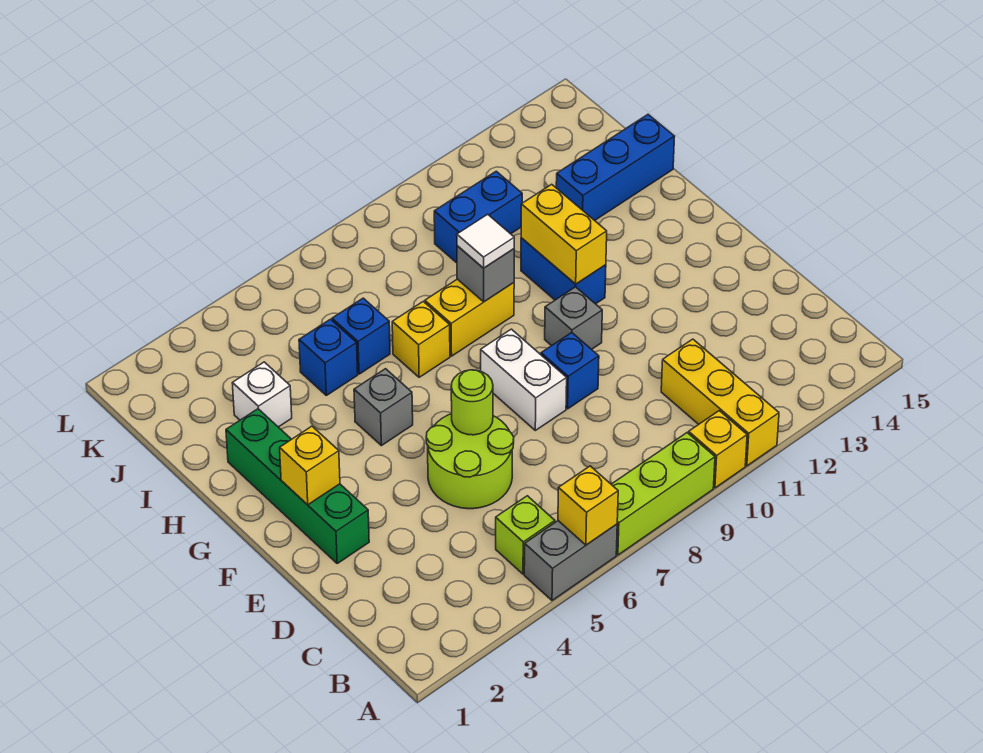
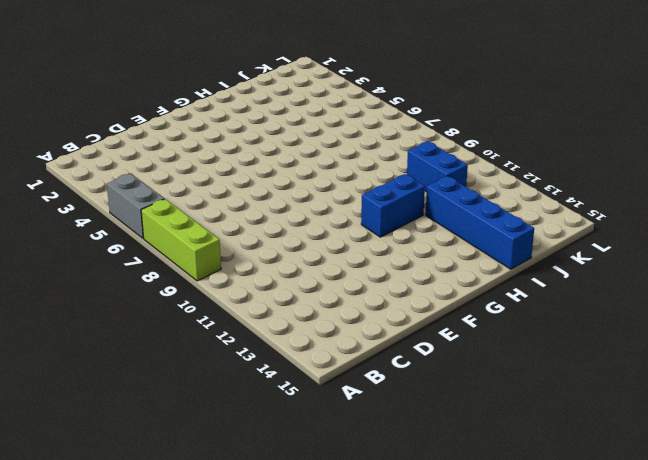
blue 1x4 brick [426,176,534,269] -> blue 1x3 brick [556,115,675,221]
none -> yellow 1x1 brick [689,411,747,488]
none -> yellow 1x3 brick [661,339,779,466]
none -> lime 1x1 brick [496,496,555,574]

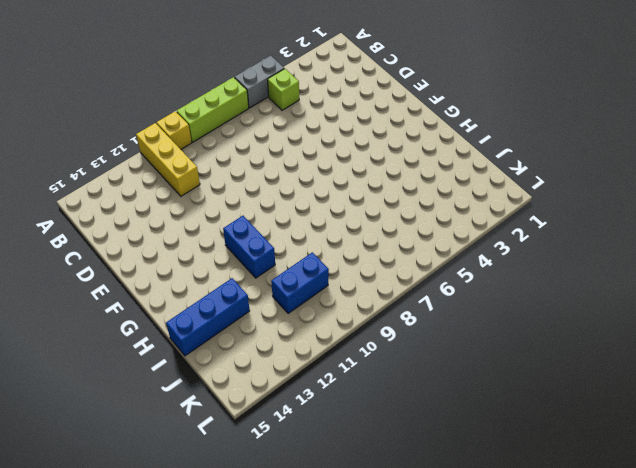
none -> lime 2x2 round brick [426,414,514,509]
none -> green 1x4 brick [226,409,369,563]
none -> white 1x2 brick [481,329,567,430]

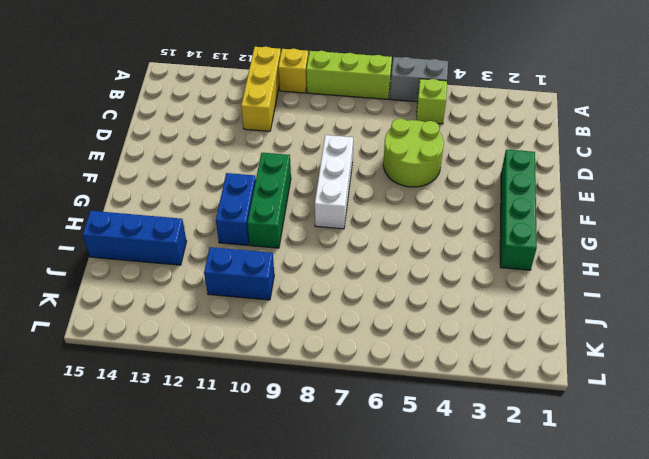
white 1x3 brick [315,135,353,229] -> white 1x2 brick [481,329,567,430]
green 1x3 brick [247,153,291,248] -> grey 1x1 brick [545,287,602,349]
none -> blue 1x1 brick [541,333,599,409]
none -> grey 1x1 brick [354,369,413,446]
none -> yellow 1x1 brick [392,301,450,377]

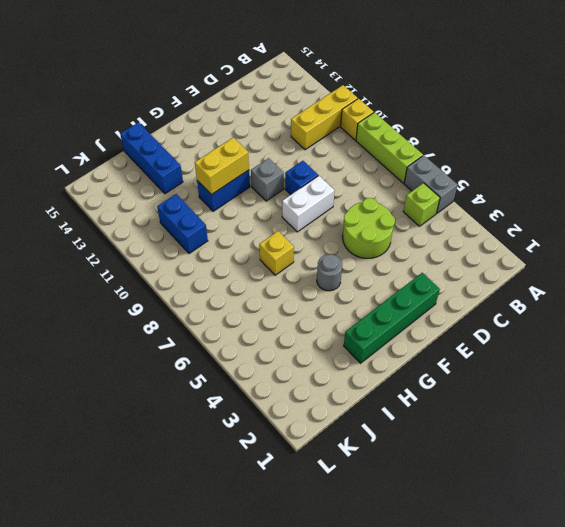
grey 1x1 round brick [317,254,342,291] -> grey 1x1 brick [354,369,413,446]
none -> yellow 1x2 brick [425,279,514,356]
none -> white 1x1 brick [232,362,292,427]
none -> blue 1x1 brick [299,319,358,395]

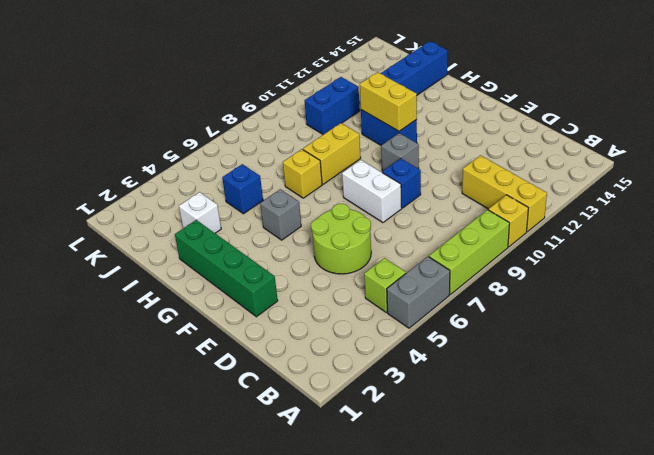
none -> blue 1x1 brick [332,298,390,374]
none -> yellow 1x1 brick [558,466,618,545]
none -> lime 1x1 round brick [451,370,493,435]

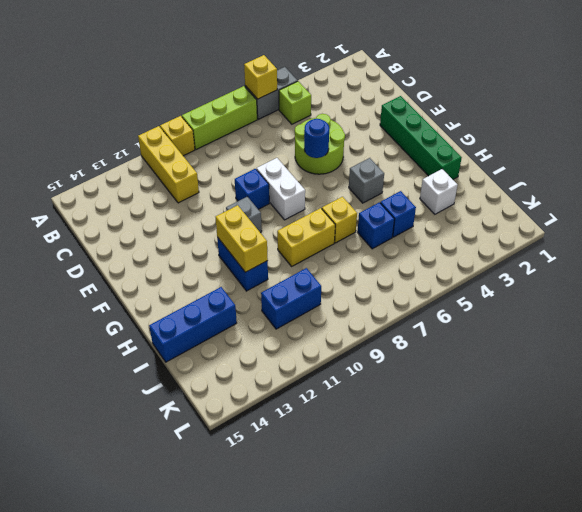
blue 1x1 round brick [304,119,329,158] -> lime 1x1 round brick [451,370,493,435]
none -> yellow 1x1 brick [280,426,340,505]
none -> grey 1x1 brick [457,246,514,302]
none -> white 1x1 tile [457,214,514,268]

